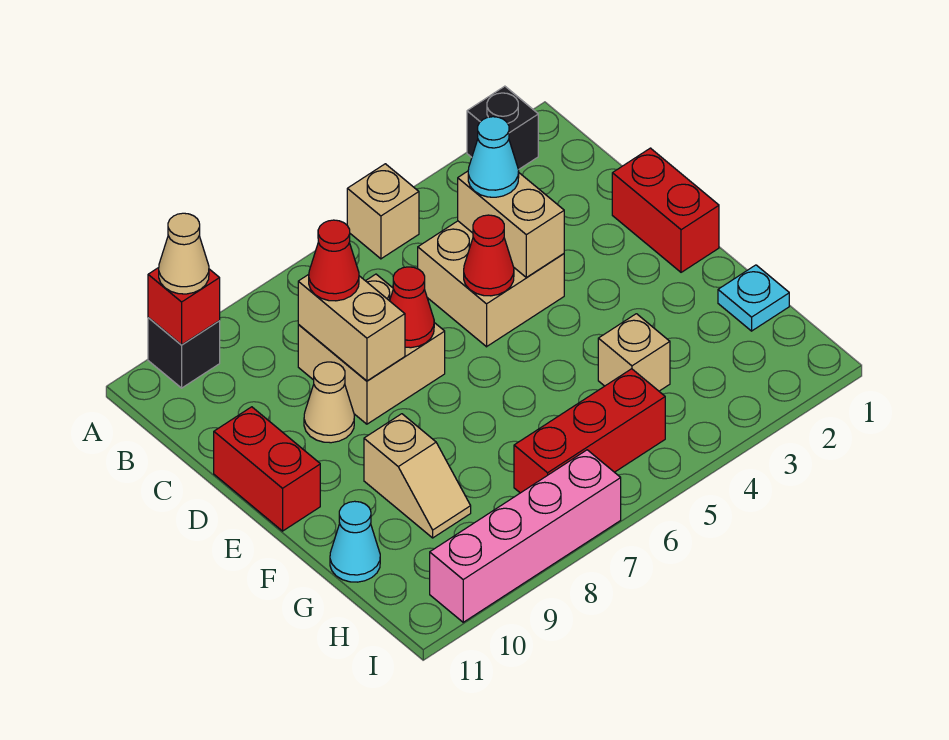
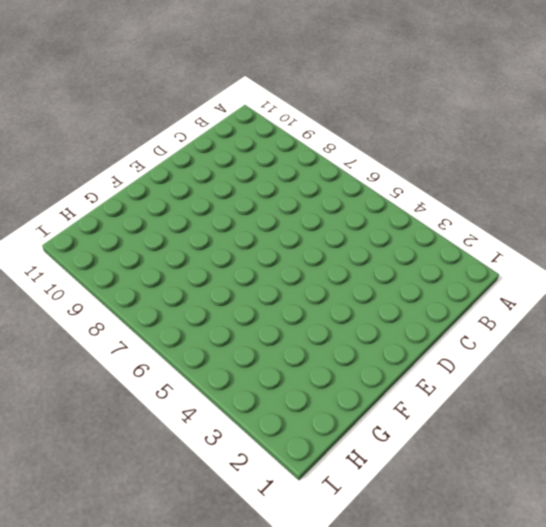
none -> black 1x1 brick [467,86,538,170]
none -> tan 1x1 brick [347,164,419,259]
none -> black 1x1 brick [148,318,220,388]

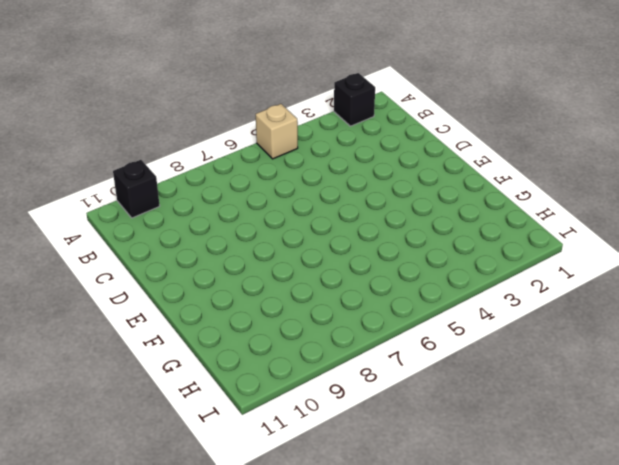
none -> tan 2x2 brick [418,221,564,347]
none -> tan 2x2 brick [298,274,445,424]
none -> red 1x2 brick [612,148,719,272]

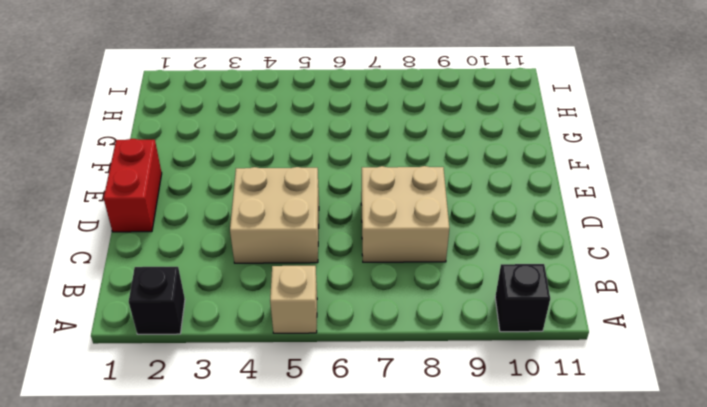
none -> tan 1x1 cone [304,362,354,443]
none -> red 1x2 brick [214,407,320,531]
none -> tan 1x2 slope [364,414,471,538]

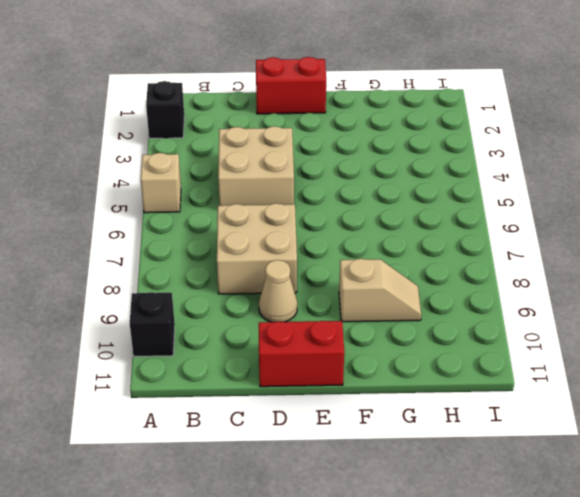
none -> cyan 1x1 plate [718,265,789,331]
none -> tan 1x1 brick [598,314,670,391]
none -> cyan 1x1 cone [330,501,380,582]

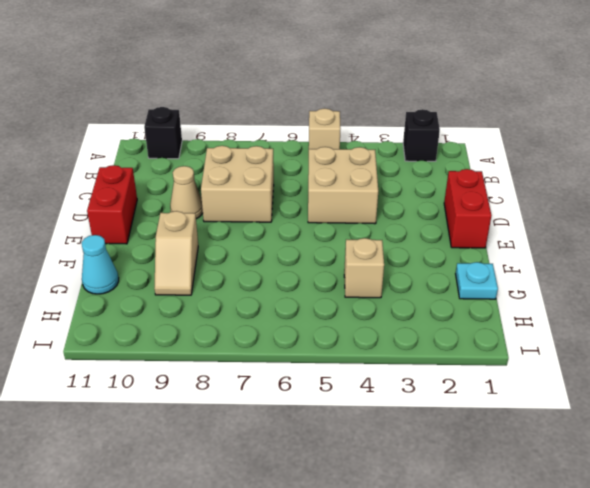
none -> red 1x3 brick [514,369,665,493]
none -> pink 1x4 brick [430,450,621,622]
none -> red 1x1 brick [148,268,220,345]

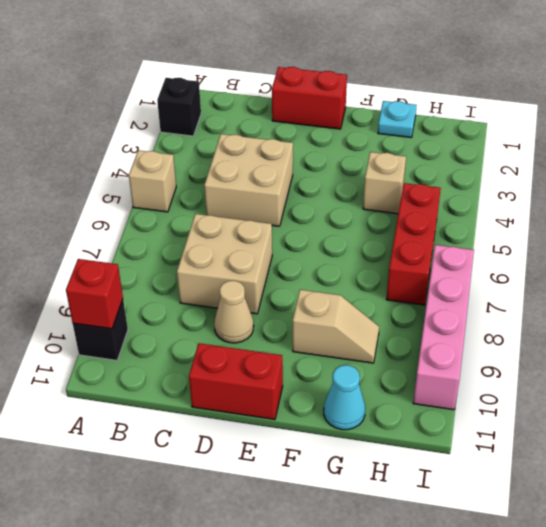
none -> tan 1x2 brick [458,171,564,277]
none -> tan 1x2 brick [298,274,405,381]
none -> red 1x1 cone [464,215,514,296]

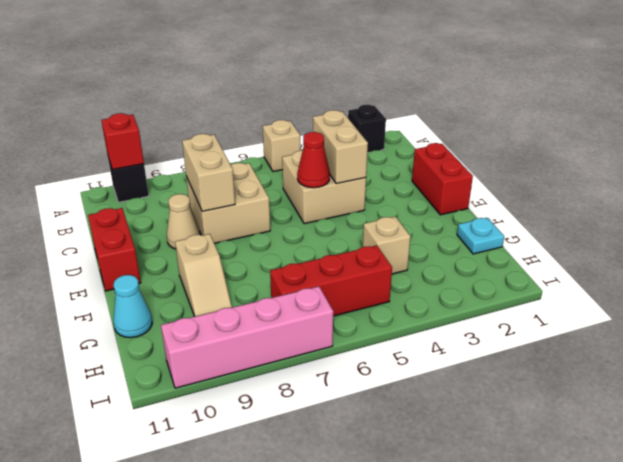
none -> red 1x1 cone [390,267,434,348]
none -> tan 1x1 cone [159,213,209,294]
none -> cyan 1x1 cone [468,117,519,197]

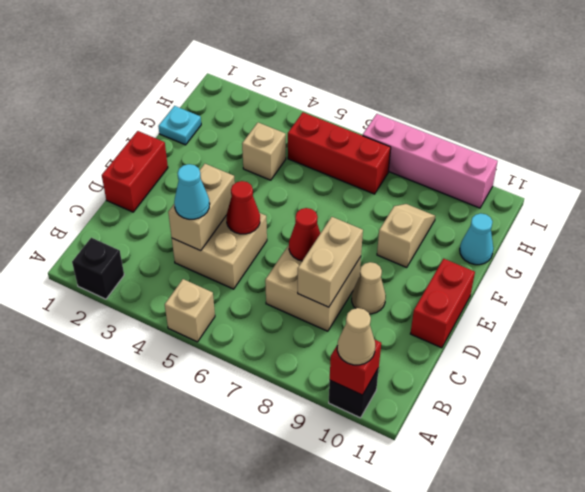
none -> red 1x1 cone [309,220,359,301]

